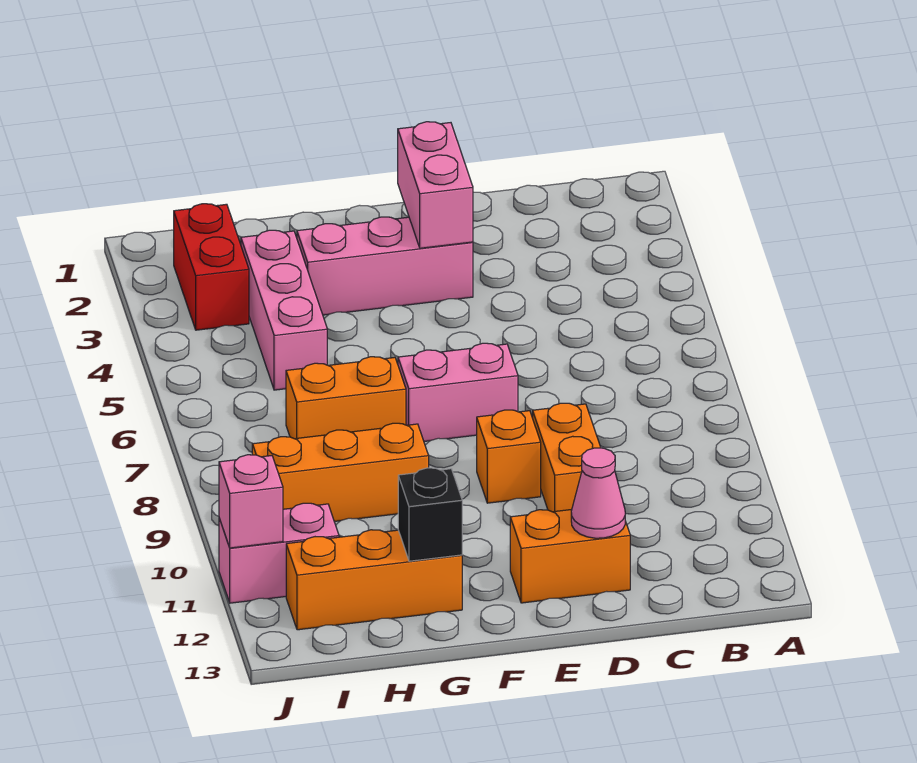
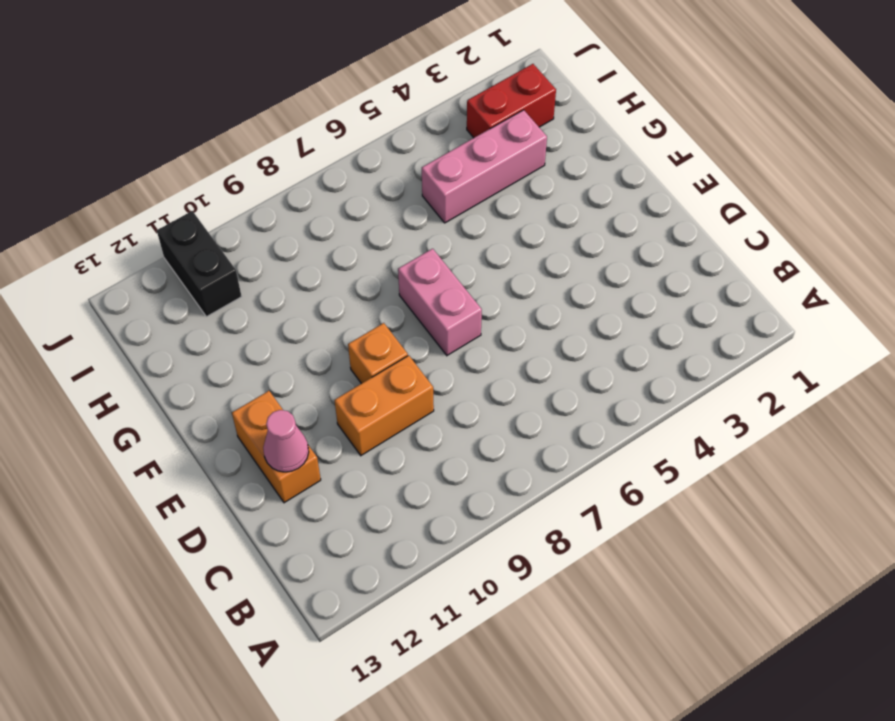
black 1x2 brick [157,211,242,317] -> pink 1x2 brick [219,503,339,603]
none -> pink 1x3 brick [297,217,473,315]
none -> orange 1x2 brick [286,357,406,439]
none -> orange 1x3 brick [252,423,429,521]

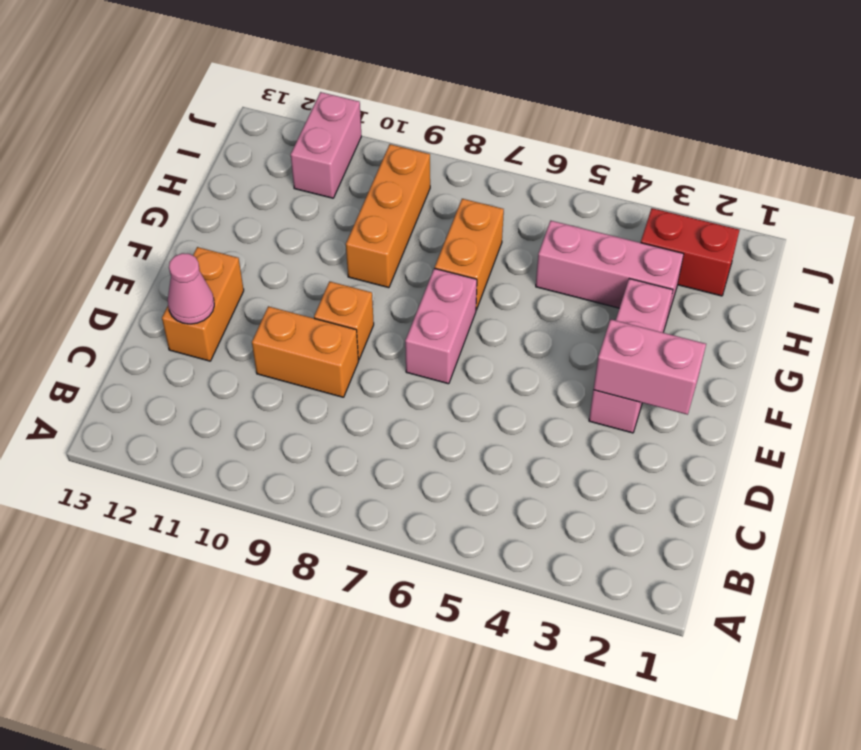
none -> orange 1x3 brick [286,530,462,630]
none -> black 1x1 brick [398,468,462,561]
none -> pink 1x1 brick [219,455,283,548]

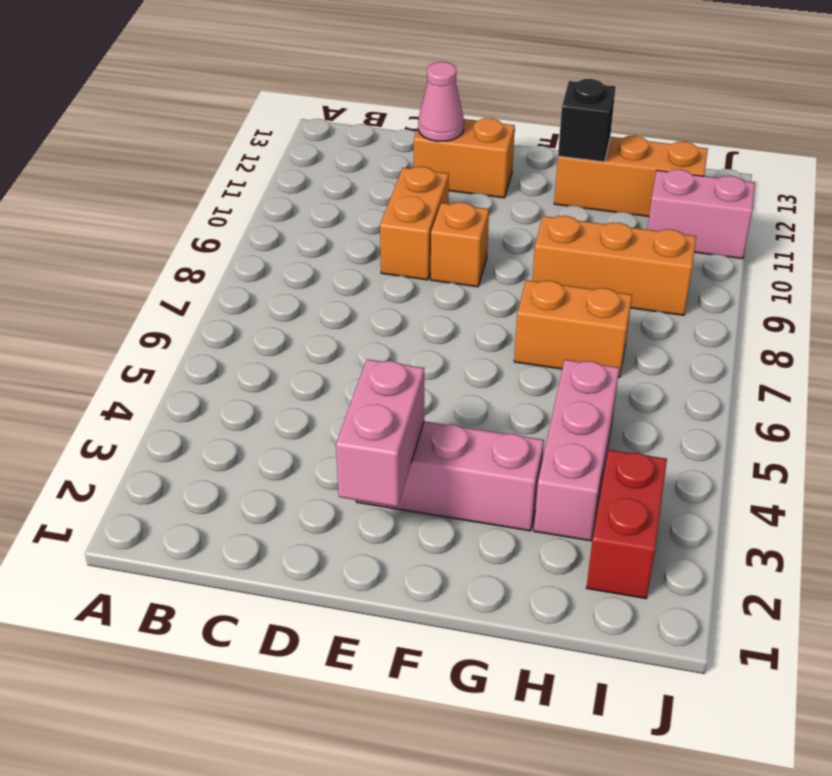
none -> pink 1x2 brick [398,343,518,441]
none -> pink 1x1 brick [219,455,283,548]

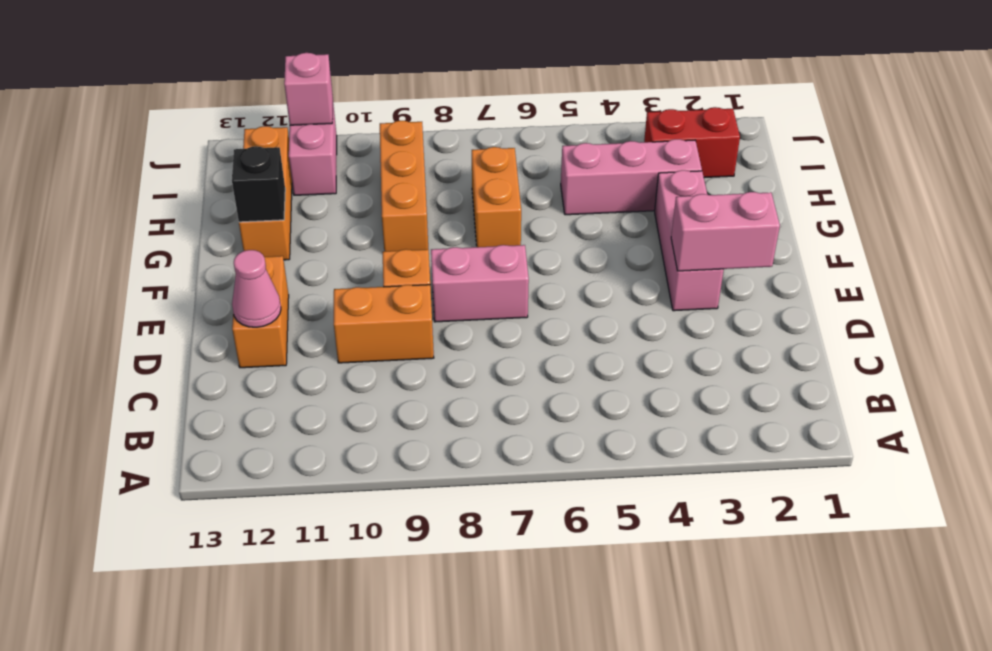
pink 1x2 brick [431,245,529,322] -> pink 1x2 brick turned to [398,343,518,441]

